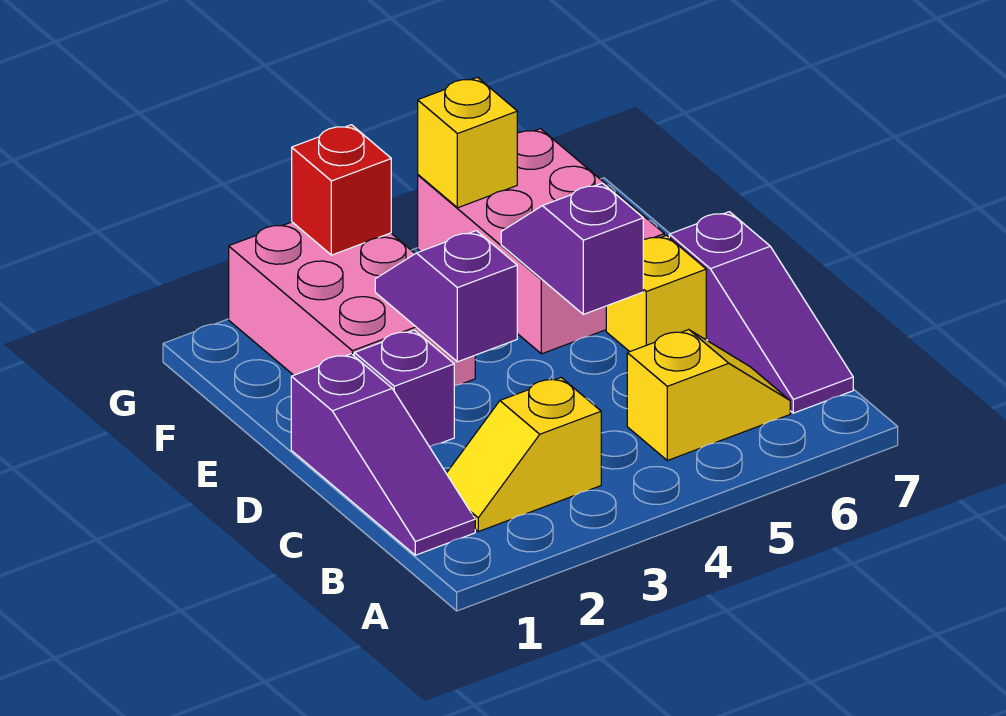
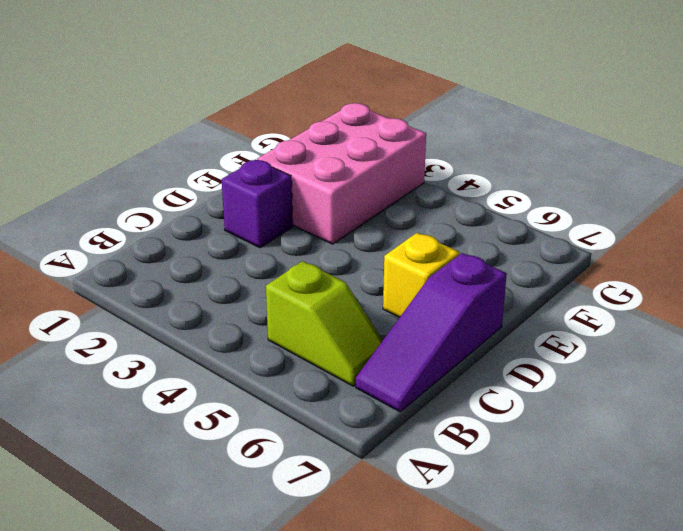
lime 1x2 slope [266,261,383,386] -> yellow 1x2 slope [627,330,790,460]
none -> purple 1x3 slope [291,354,475,555]
none -> yellow 1x2 slope [446,378,601,532]
none -> pink 2x3 brick [418,129,664,354]

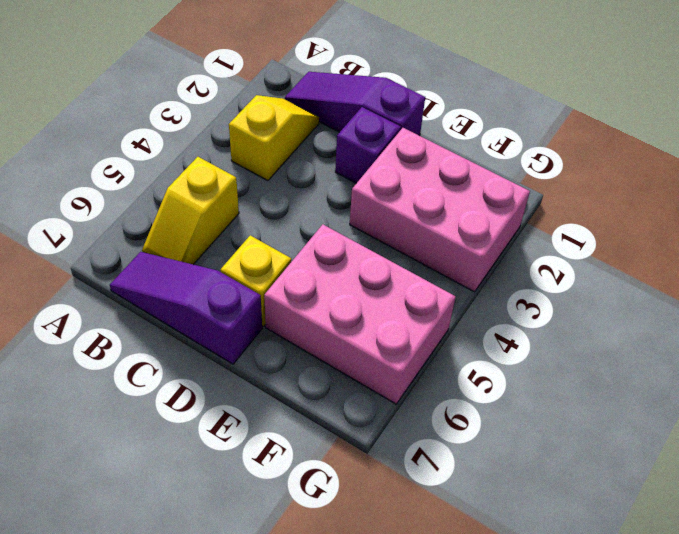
none -> purple 1x2 slope [375,231,517,362]
none -> purple 1x2 slope [501,183,643,314]
none -> red 1x1 brick [292,125,391,255]

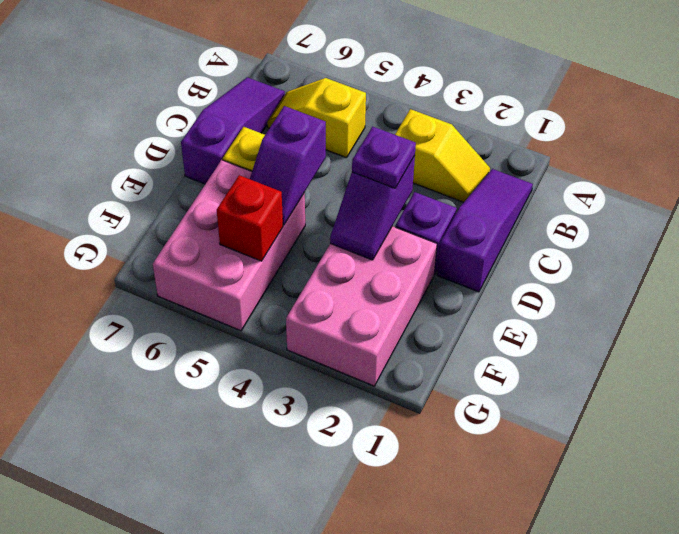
purple 1x1 plate [352,127,416,188] -> none
red 1x1 brick [217,175,283,261] -> red 1x1 brick moved to [292,125,391,255]
none -> yellow 1x1 brick [418,77,517,208]

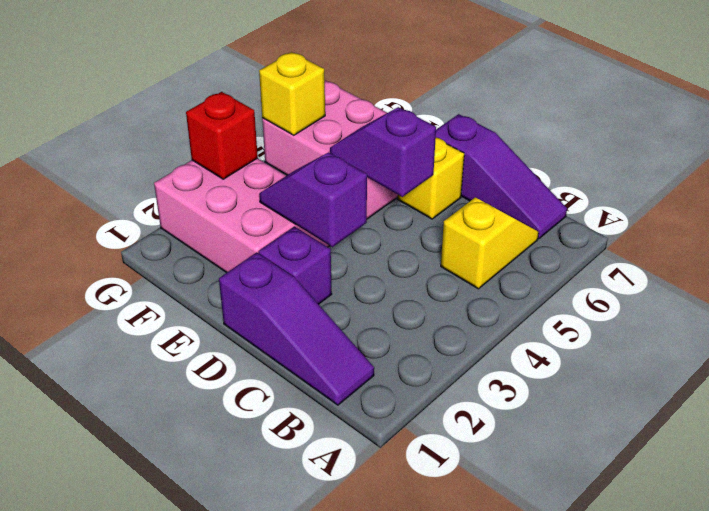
none -> yellow 1x2 slope [446,378,601,532]

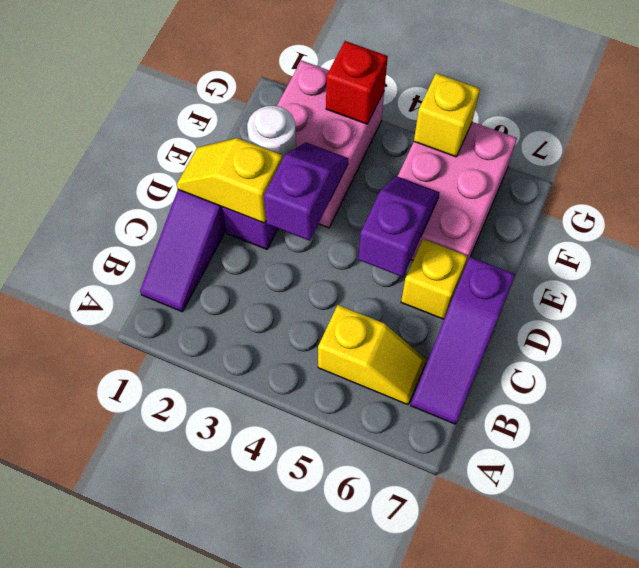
yellow 1x2 slope [177,138,283,223] -> yellow 1x2 slope moved to [446,378,601,532]
white 1x1 round brick [247,106,296,159] -> none

